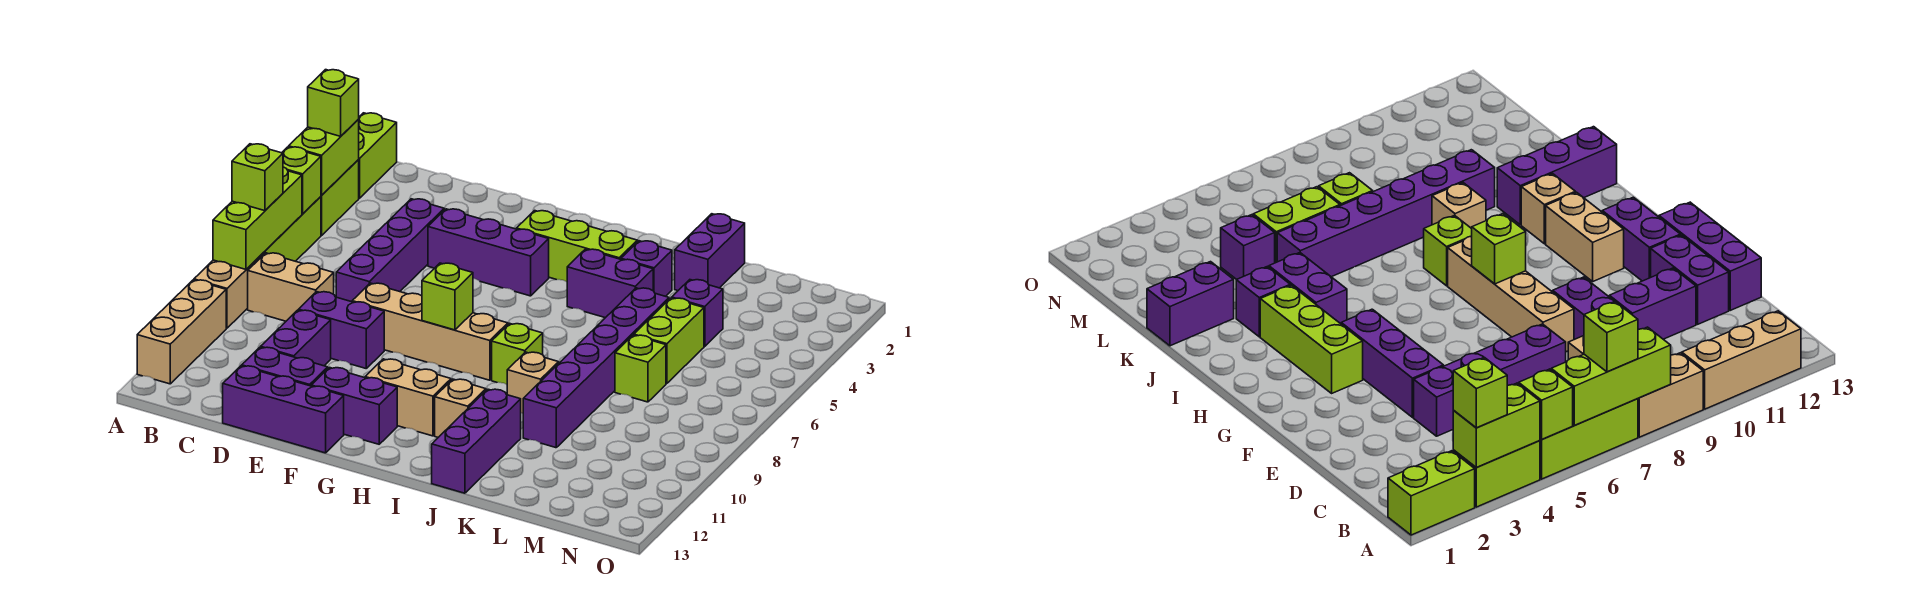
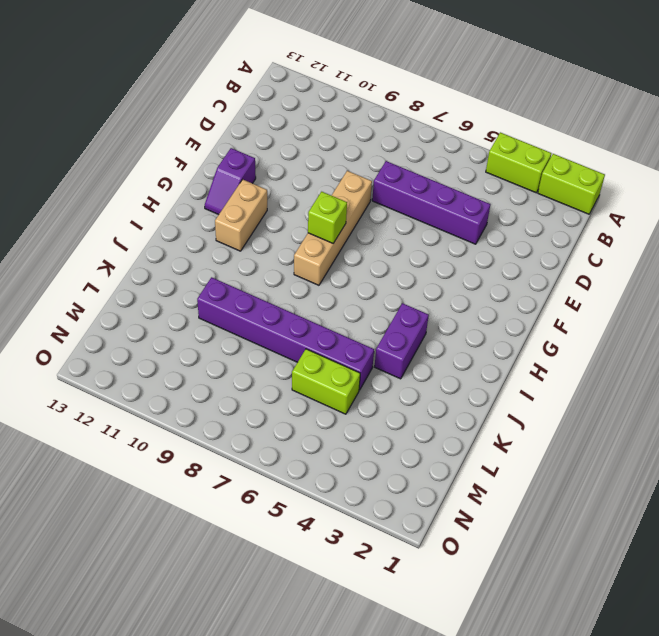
purple 1x2 slope [205,148,256,215] -> purple 1x2 brick [311,368,397,444]
none -> lime 1x3 brick [264,197,321,261]
none -> tan 1x2 brick [194,252,264,328]
none -> tan 1x3 brick [137,280,226,384]
none -> tan 1x2 brick [248,253,334,321]

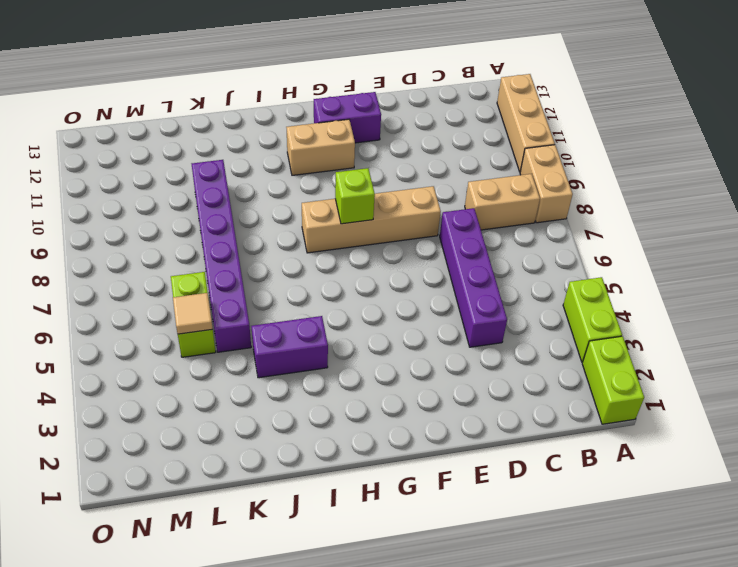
tan 1x1 tile [173,293,213,334] -> none
none -> lime 1x3 brick [264,197,321,261]
none -> purple 1x2 brick [298,292,384,368]
none -> purple 1x2 brick [261,310,331,366]
none -> purple 1x2 brick [242,347,328,386]

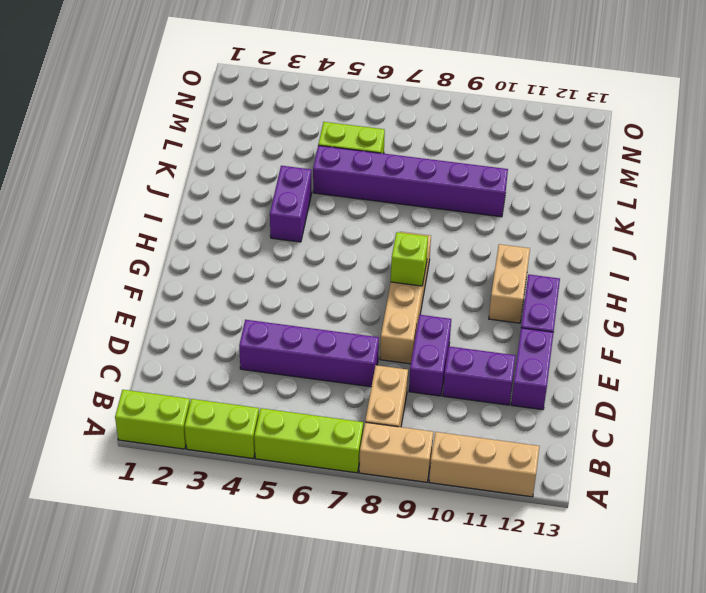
none -> purple 1x3 brick [223,366,344,453]
none -> purple 1x3 brick [428,209,549,296]
none -> lime 1x3 brick [516,211,637,282]
none -> lime 1x1 brick [492,323,543,384]

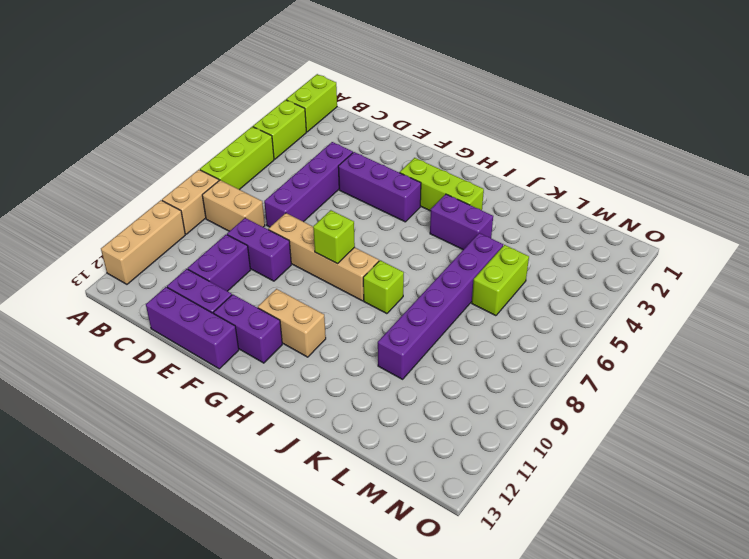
none -> tan 1x1 brick [435,379,486,437]
none -> purple 1x1 brick [621,241,672,296]
none -> tan 1x1 brick [507,352,559,413]
none -> purple 1x3 brick [432,389,521,493]

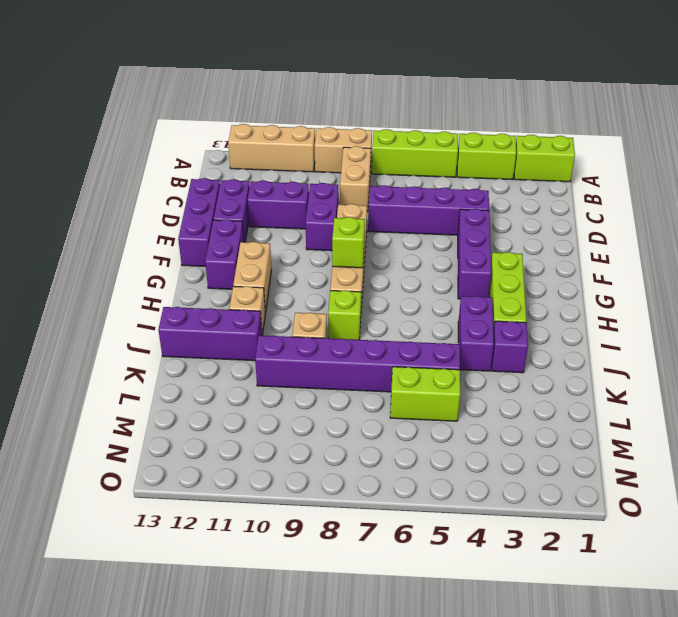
none -> purple 1x2 brick [675,214,745,291]
none -> purple 1x1 brick [672,280,723,346]
none -> lime 1x1 brick [615,335,666,402]
none -> lime 1x2 brick [289,120,359,195]

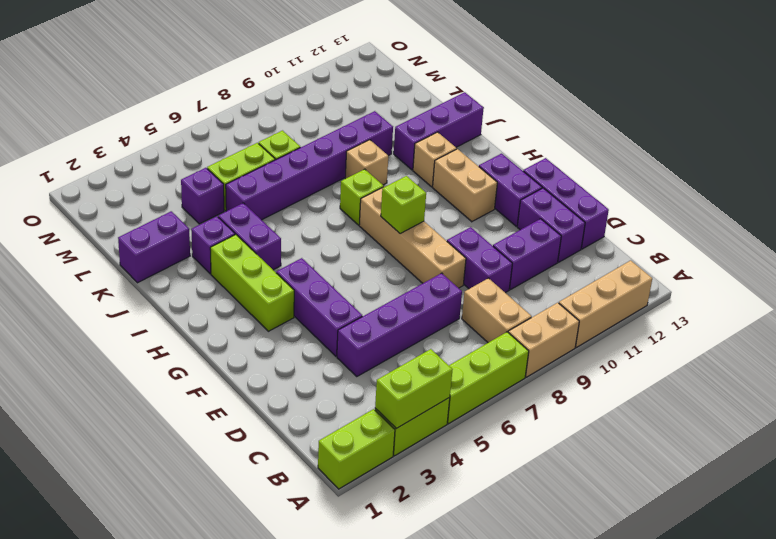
none -> lime 1x1 brick [282,147,321,214]
none -> lime 1x3 brick [213,167,302,269]
none -> lime 1x1 brick [308,70,359,136]
none -> lime 1x1 brick [232,144,283,211]

